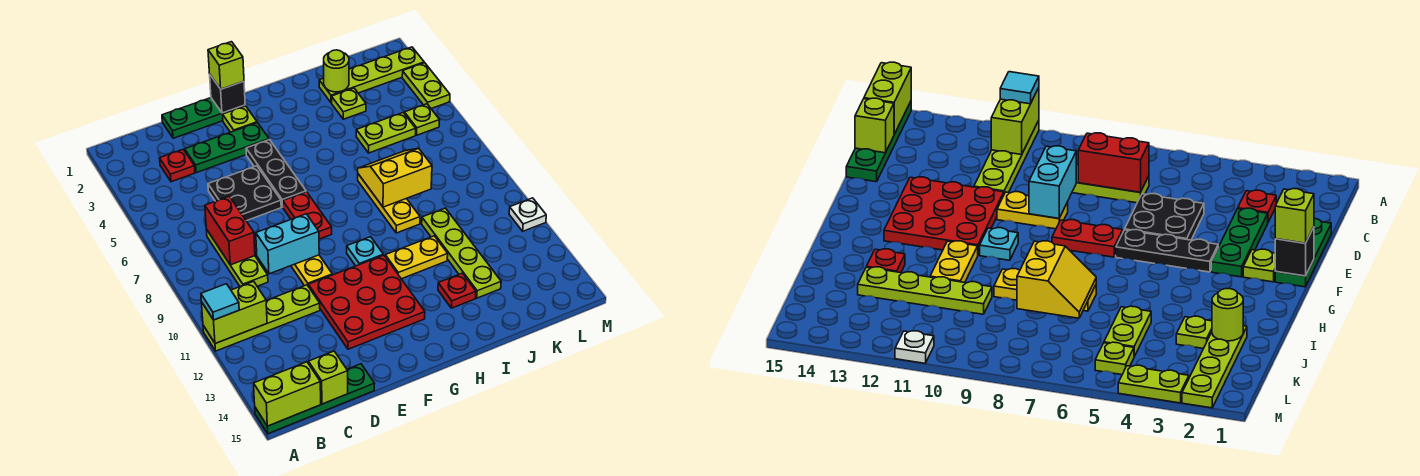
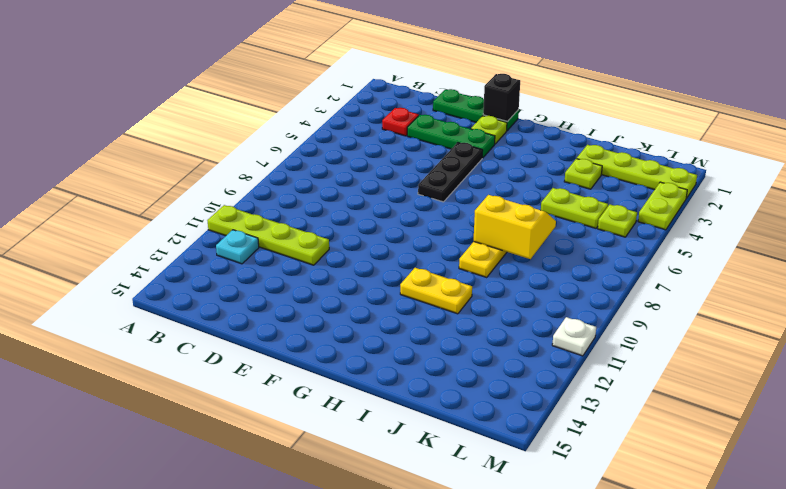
cyan 1x1 plate [216,230,259,264] -> cyan 1x1 plate moved to [347,237,383,266]
none -> green 1x4 plate [255,364,375,434]
none -> lime 1x3 plate [206,229,268,286]
none -> black 2x2 plate [208,166,281,221]
none -> yellow 1x2 plate [291,255,332,286]

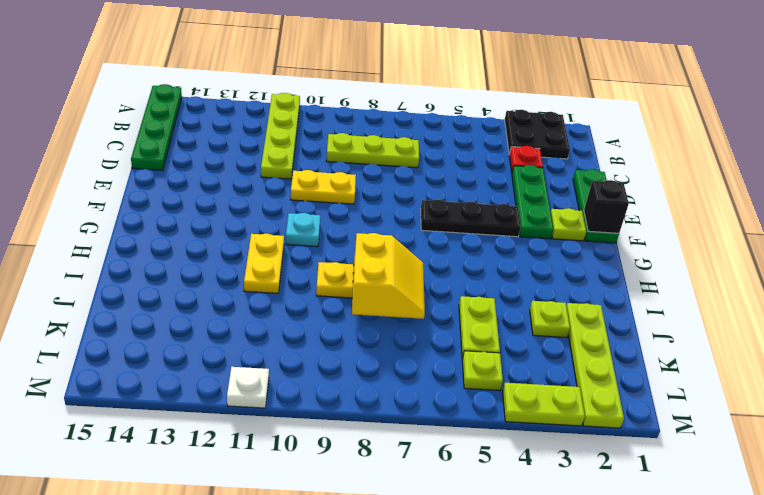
black 2x2 plate [505,110,570,159] -> black 2x2 plate moved to [208,166,281,221]
none -> red 3x3 plate [308,255,425,349]
none -> red 1x2 plate [283,192,332,239]
none -> red 1x1 plate [438,273,476,308]
none -> lime 1x4 plate [422,208,501,298]

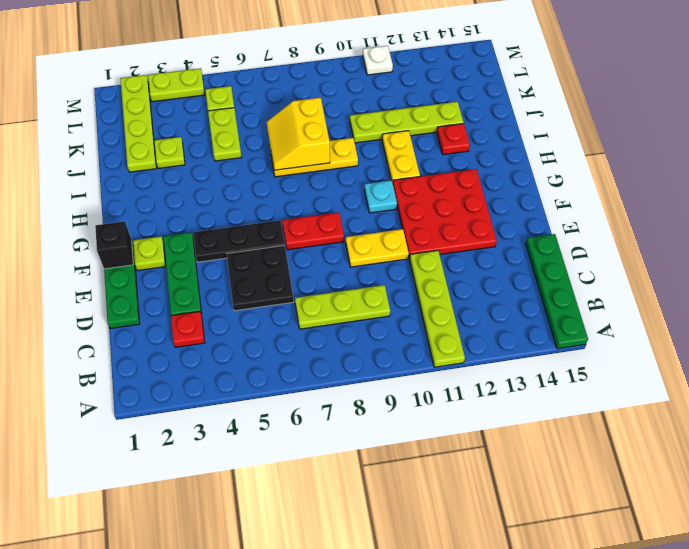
none -> lime 1x2 brick [201,281,267,344]
none -> lime 1x2 brick [254,362,321,426]
none -> red 1x2 brick [205,196,255,265]
none -> lime 1x1 brick [308,351,348,404]

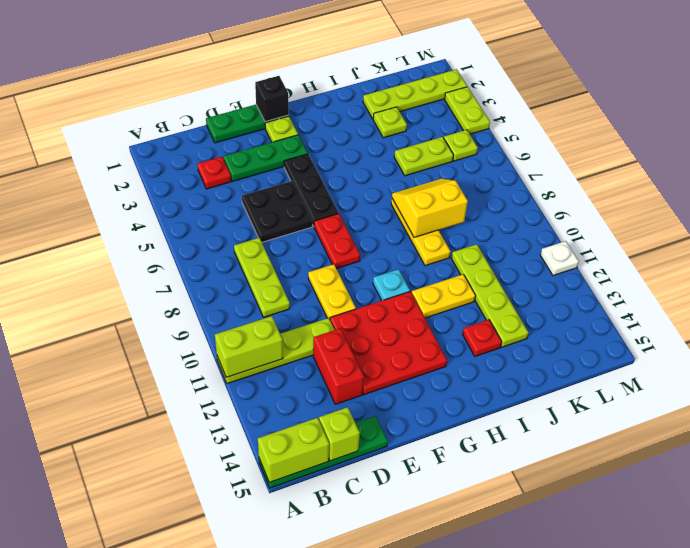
red 1x2 brick [313,328,364,404] -> red 1x2 brick moved to [205,196,255,265]
none -> cyan 1x2 brick [256,214,319,274]
none -> lime 1x1 round brick [324,50,349,92]
none -> cyan 1x1 tile [201,284,239,320]
none -> lime 1x1 brick [208,42,244,89]

